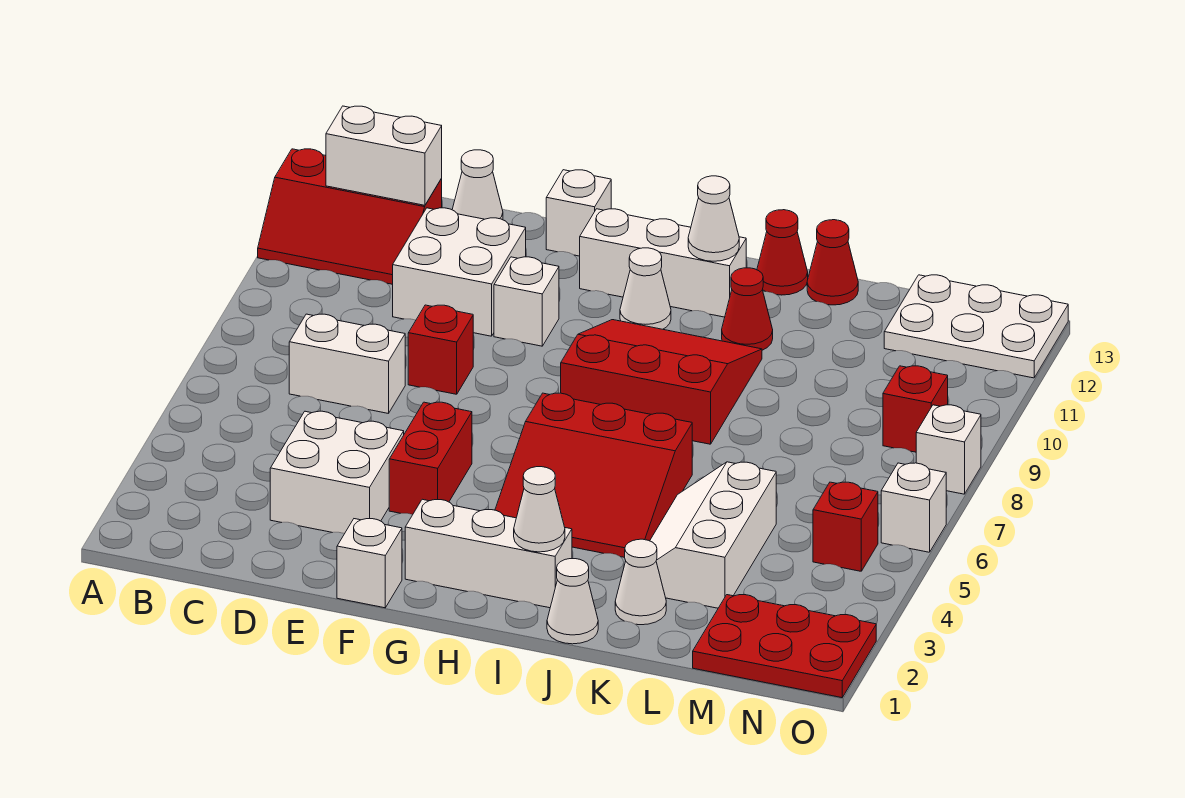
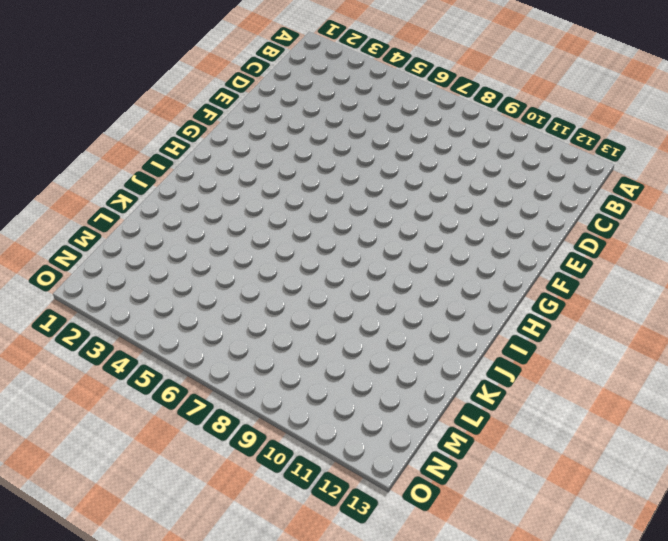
none -> red 2x3 slope [258,149,442,284]
none -> white 1x2 brick [289,314,405,414]
none -> white 2x2 brick [270,411,404,534]
none -> white 2x2 brick [393,208,526,336]

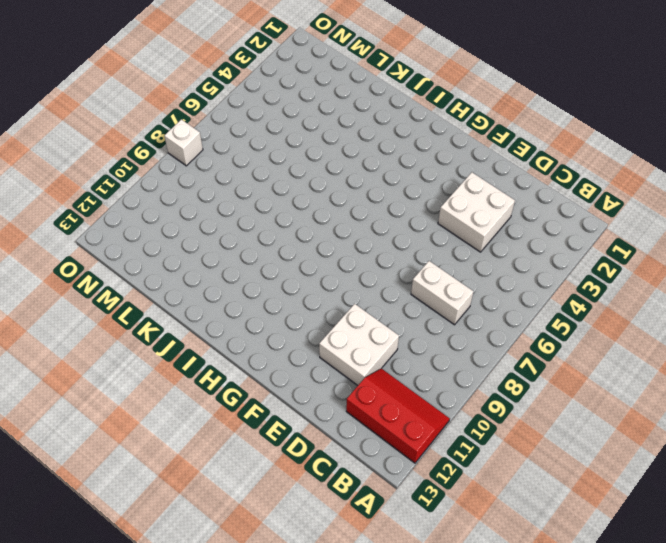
none -> white 1x1 cone [452,150,503,220]
none -> red 1x1 brick [408,305,473,394]
none -> white 1x1 brick [337,519,402,608]
none -> red 1x2 brick [389,402,472,514]

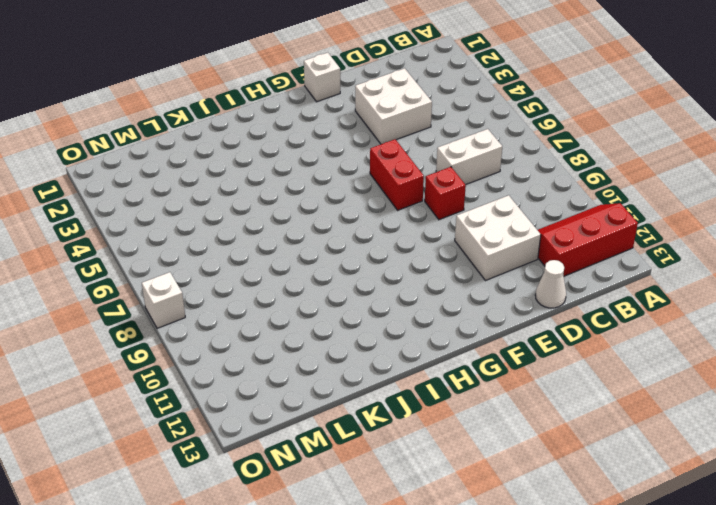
red 1x2 brick [370,139,424,210] -> red 1x2 brick moved to [389,402,472,514]
none -> white 1x1 brick [494,257,559,346]
none -> white 1x1 brick [546,170,611,256]
none -> white 1x3 brick [405,499,572,608]
none -> white 1x3 brick [580,209,746,317]

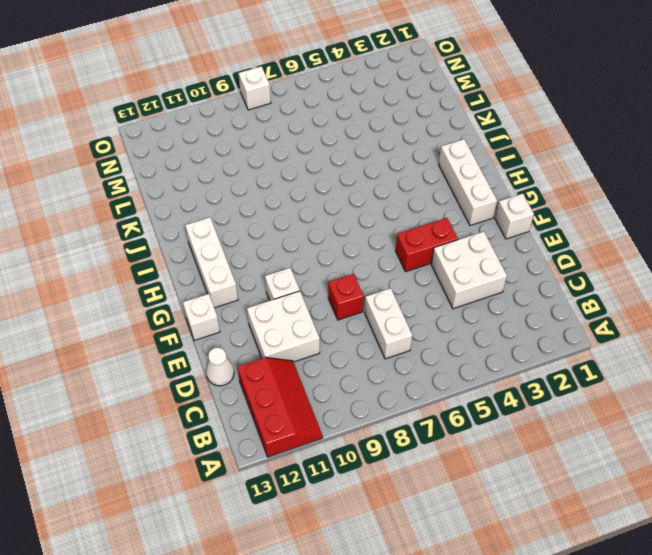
none -> red 3x3 slope [495,393,692,557]
none -> red 3x3 slope [561,320,762,444]
none -> white 1x1 cone [620,248,671,329]
none -> white 1x1 cone [547,559,598,644]

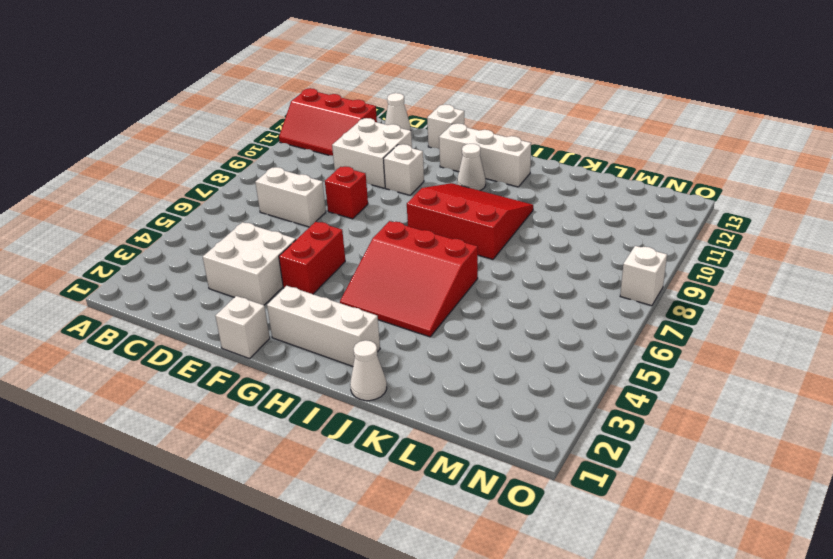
none -> red 1x1 cone [722,268,773,350]
none -> red 1x1 cone [757,210,808,295]
none -> white 1x1 cone [615,539,666,625]
none -> white 2x3 slope [650,462,776,608]

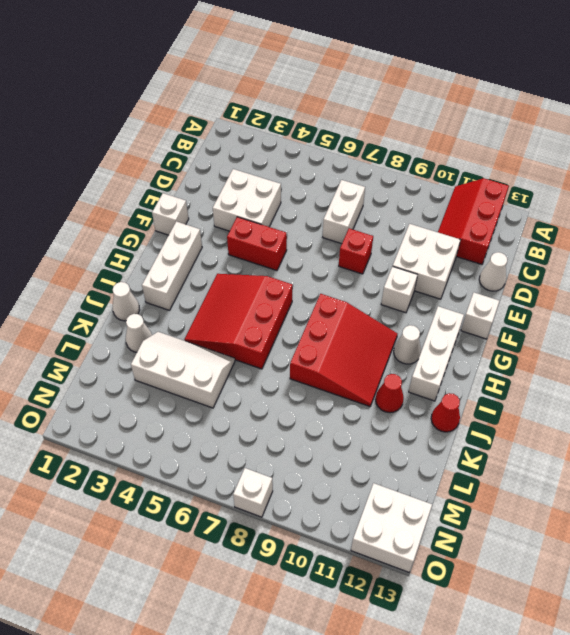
white 2x2 brick [351,483,432,572] -> white 2x3 plate [884,275,1068,378]
none -> red 1x1 cone [807,220,858,305]
none -> red 2x3 plate [693,595,876,698]
none -> red 1x1 brick [813,482,878,571]
none -> red 1x1 brick [883,366,948,452]

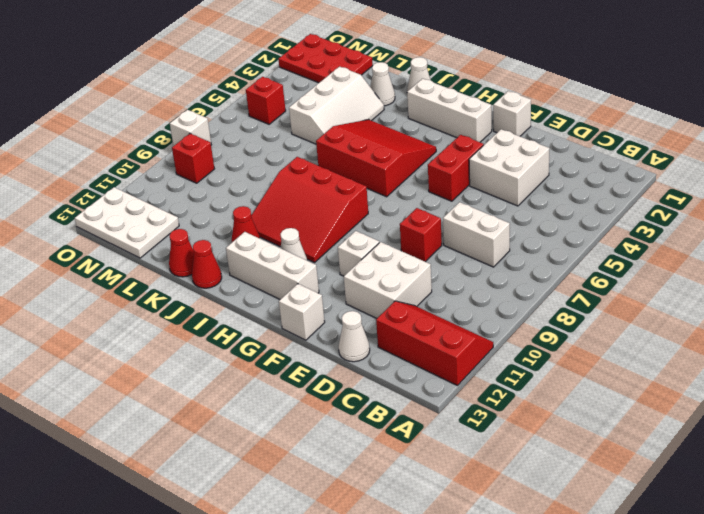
none -> white 1x1 brick [881,463,946,552]
none -> white 1x2 brick [326,106,442,205]
none -> white 1x1 cone [514,467,565,552]
none -> white 1x1 cone [688,176,739,261]

